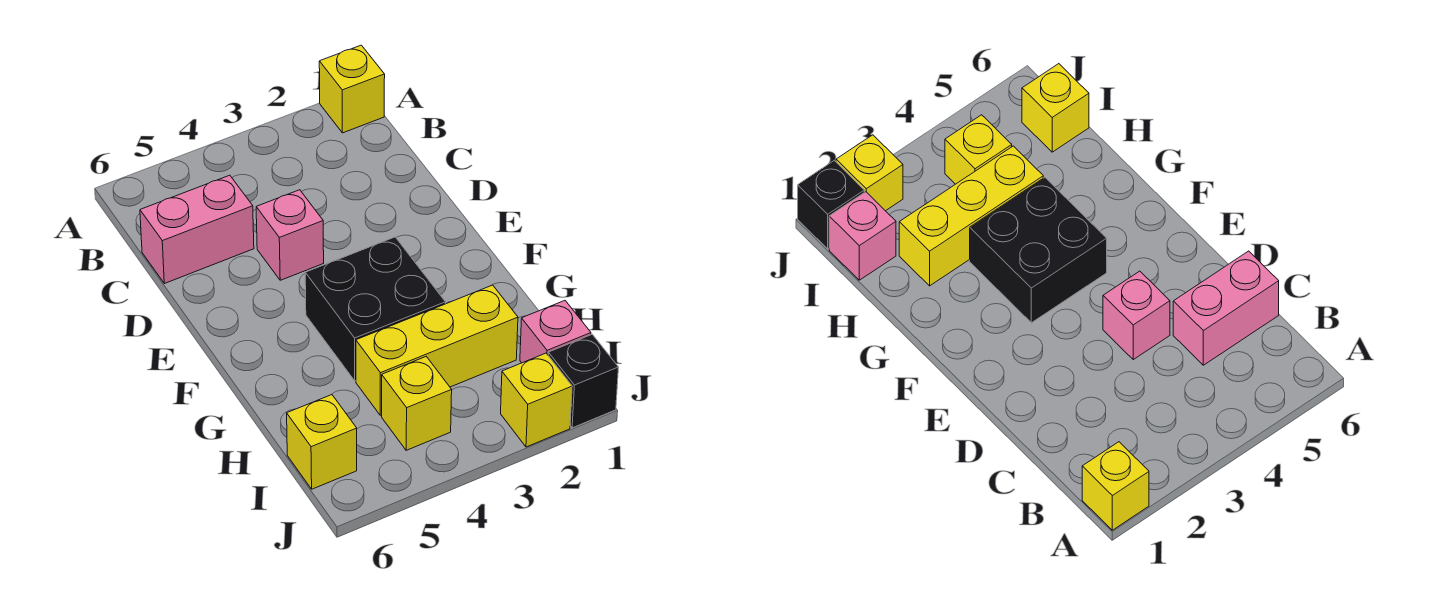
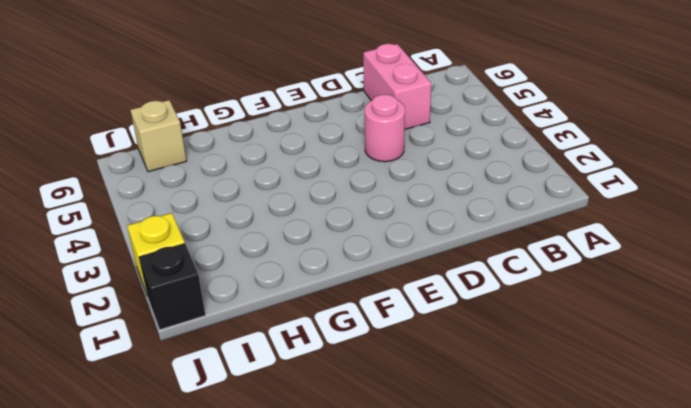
pink 1x1 round brick [365,94,405,162] -> pink 1x1 brick [256,190,324,280]
tan 1x1 brick [131,100,187,172] -> yellow 1x1 brick [287,395,357,489]
none -> yellow 1x1 brick [319,45,385,133]
none -> black 2x2 brick [305,237,446,381]

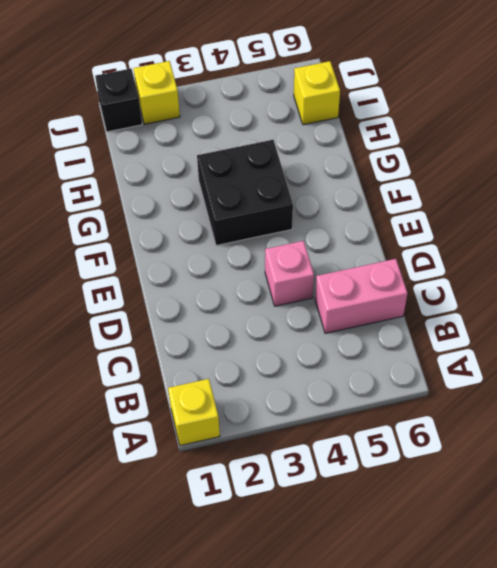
none -> yellow 1x3 brick [356,285,518,415]
none -> pink 1x1 brick [520,301,591,363]

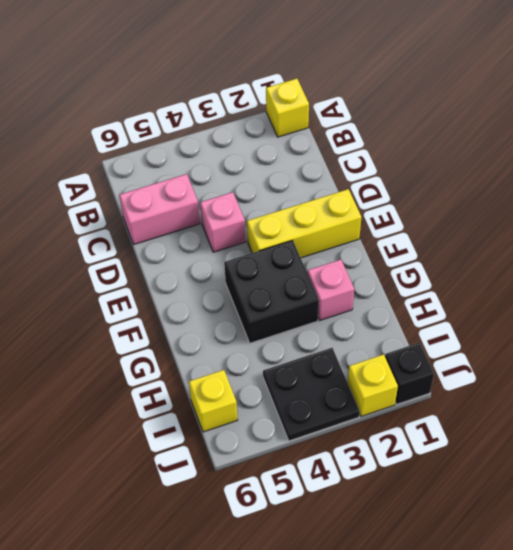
yellow 1x3 brick [247,189,361,258] -> yellow 1x3 brick moved to [356,285,518,415]
pink 1x1 brick [308,259,354,320] -> pink 1x1 brick moved to [520,301,591,363]
black 2x2 plate [263,348,360,441] -> yellow 1x1 brick [382,357,452,450]

